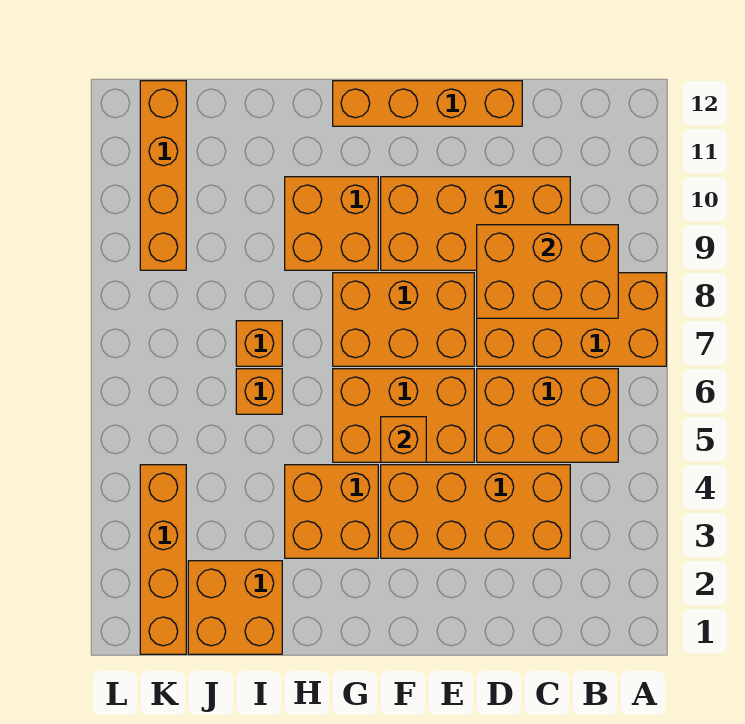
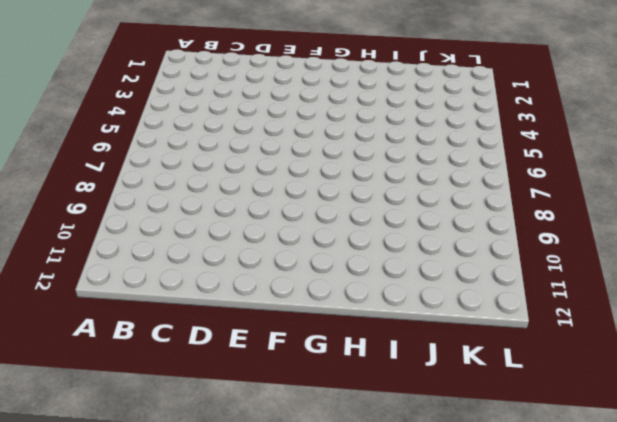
none -> orange 2x4 brick [477,273,666,366]
none -> orange 2x3 brick [477,369,618,462]
none -> orange 2x4 brick [381,465,570,558]

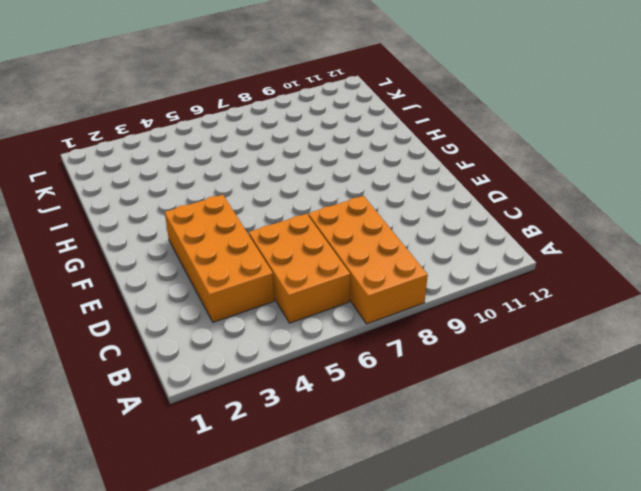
none -> orange 2x4 brick [381,177,570,270]
none -> orange 1x4 brick [333,81,522,126]
none -> orange 2x3 brick [333,369,474,462]

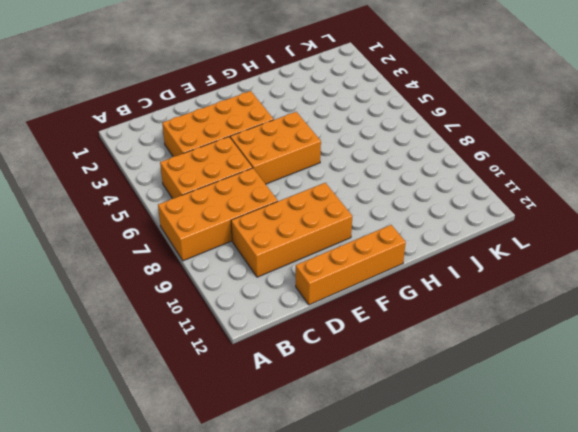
none -> orange 2x3 brick [333,273,474,366]
none -> orange 2x2 brick [285,465,378,558]
none -> orange 2x2 brick [285,177,378,270]

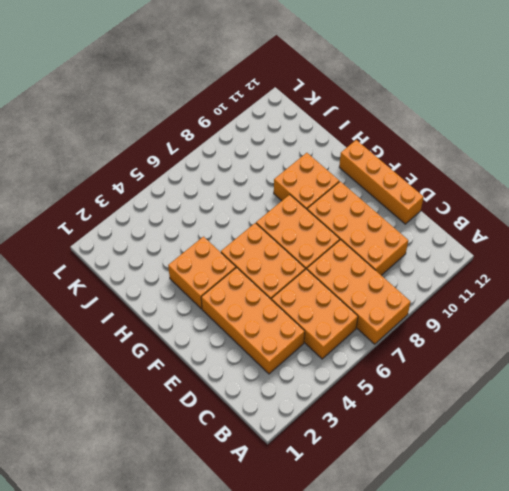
none -> orange 2x2 brick [188,561,282,654]
none -> orange 1x1 brick [236,369,282,414]
none -> orange 1x1 brick [236,321,282,366]

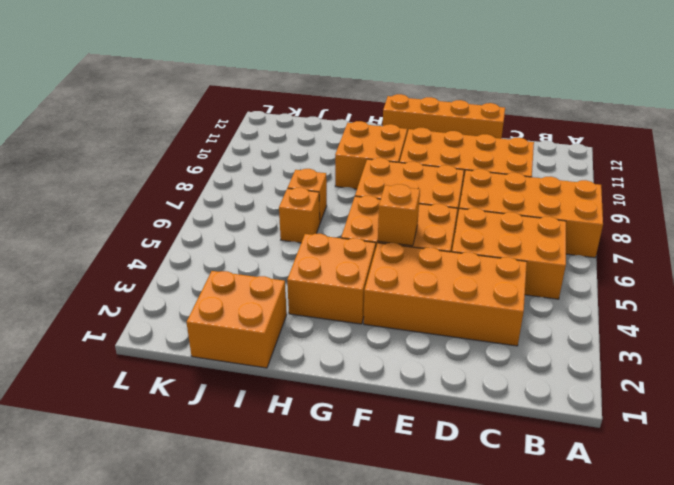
none -> orange 1x4 brick [140,465,186,654]
none -> orange 1x4 brick [140,81,186,270]
none -> orange 2x3 brick [477,225,618,318]

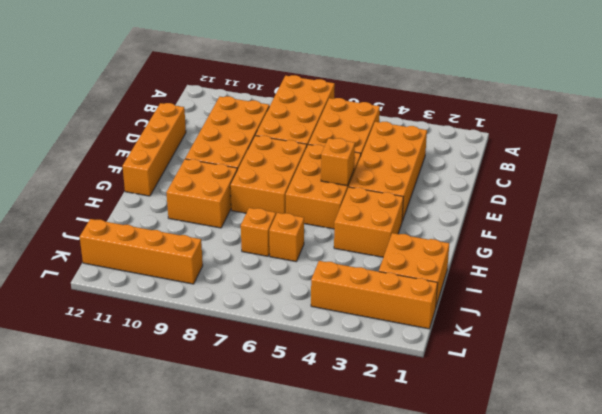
none -> orange 2x3 brick [477,225,618,318]

